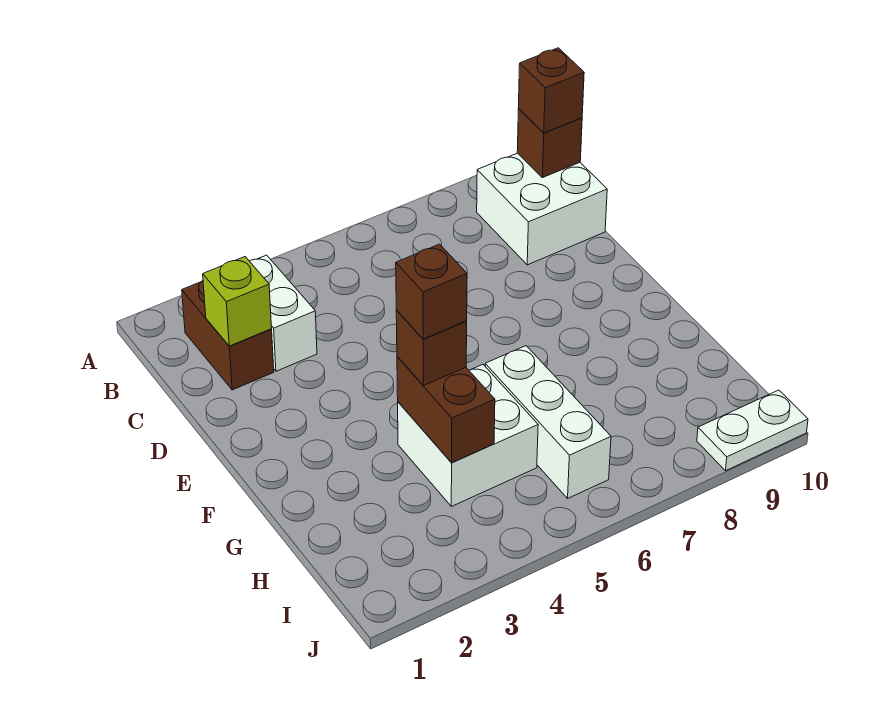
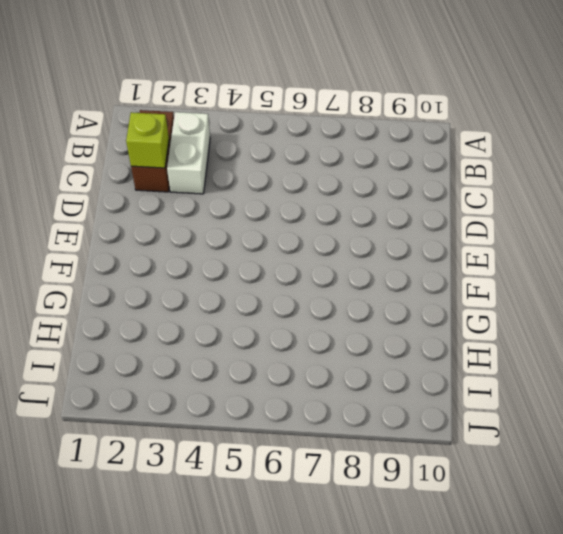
none -> white 2x2 brick [477,153,607,265]
none -> white 2x2 brick [398,365,538,506]
none -> white 1x3 brick [485,346,611,498]

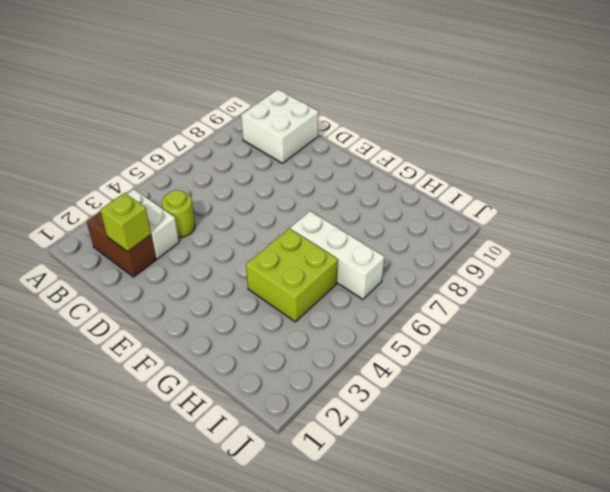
lime 1x1 round brick [162,190,195,237] -> none
lime 2x2 brick [246,228,338,322] -> white 2x2 brick [398,365,538,506]
none -> white 1x2 plate [697,390,808,471]
none -> brown 1x1 brick [517,109,582,178]
none -> brown 1x2 brick [397,357,495,463]

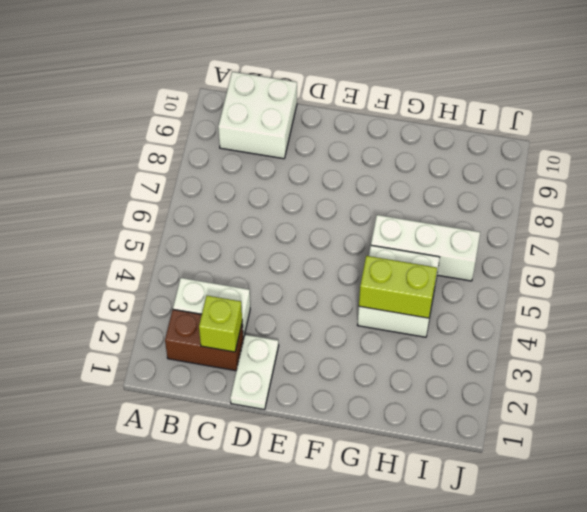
white 1x2 plate [230,335,279,410] -> white 1x2 plate moved to [697,390,808,471]
lime 1x2 brick [359,256,437,318] -> brown 1x2 brick [397,357,495,463]
none -> brown 1x1 brick [517,109,582,178]
none -> brown 1x1 brick [518,48,584,133]
none -> brown 1x1 brick [396,310,467,386]

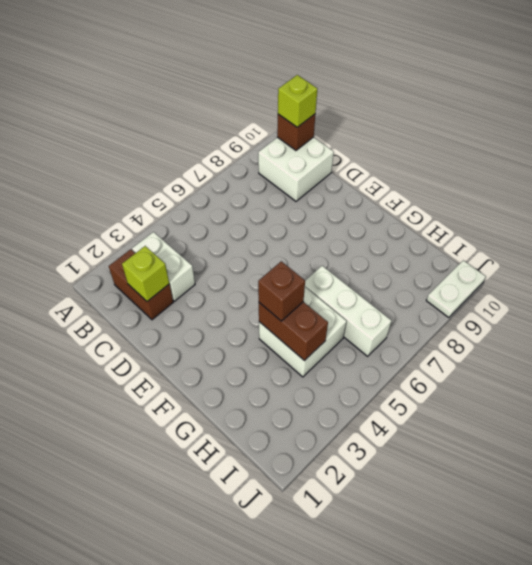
lime 1x1 brick [278,75,317,127] -> brown 1x1 brick [518,48,584,133]
none -> brown 1x1 brick [396,244,467,339]

